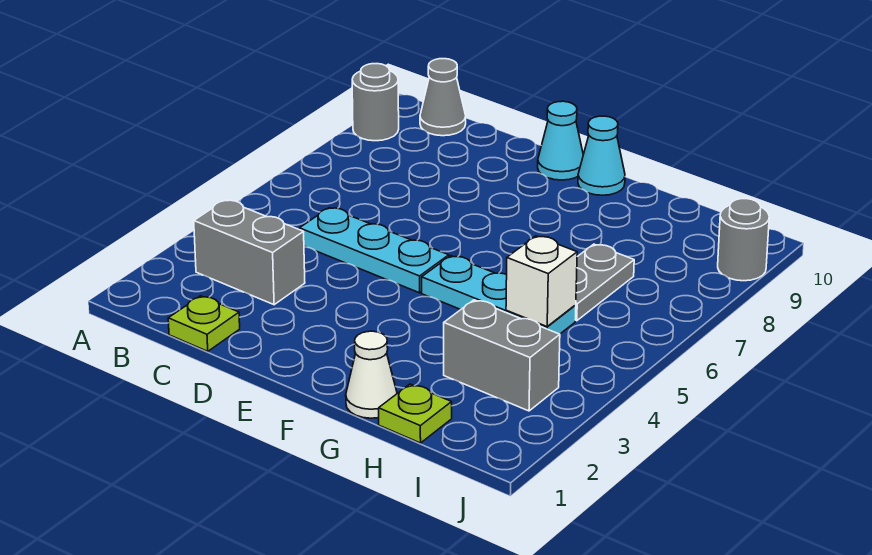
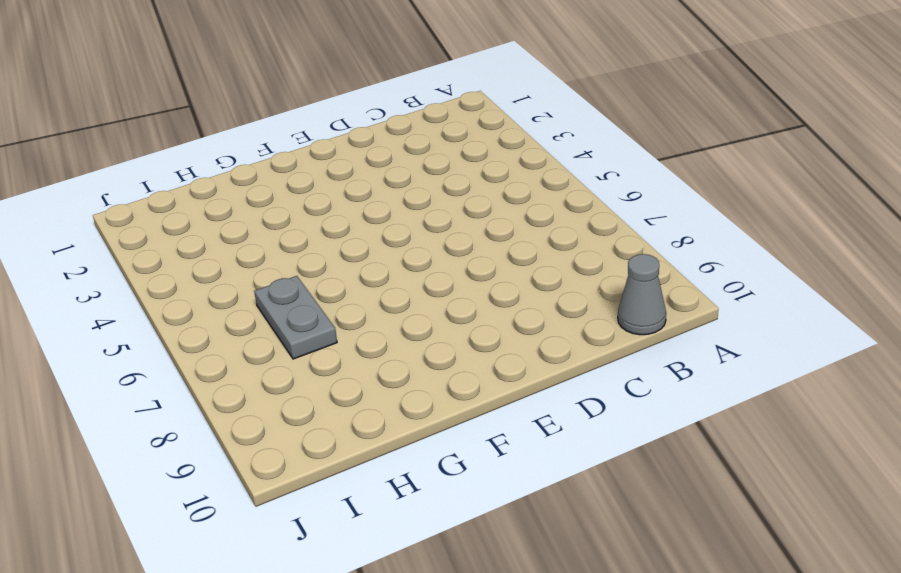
none -> grey 1x1 round brick [352,64,399,141]
none -> grey 1x2 brick [194,200,305,305]
none -> lime 1x1 plate [168,296,240,351]

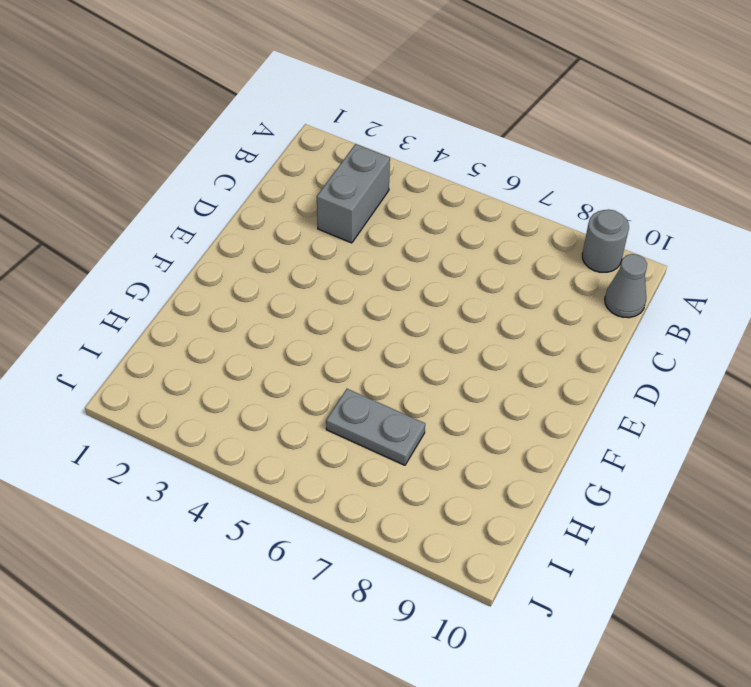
none -> lime 1x1 plate [168,296,240,351]
none -> cyan 1x3 plate [299,208,449,293]
none -> cyan 1x1 cone [538,101,583,180]

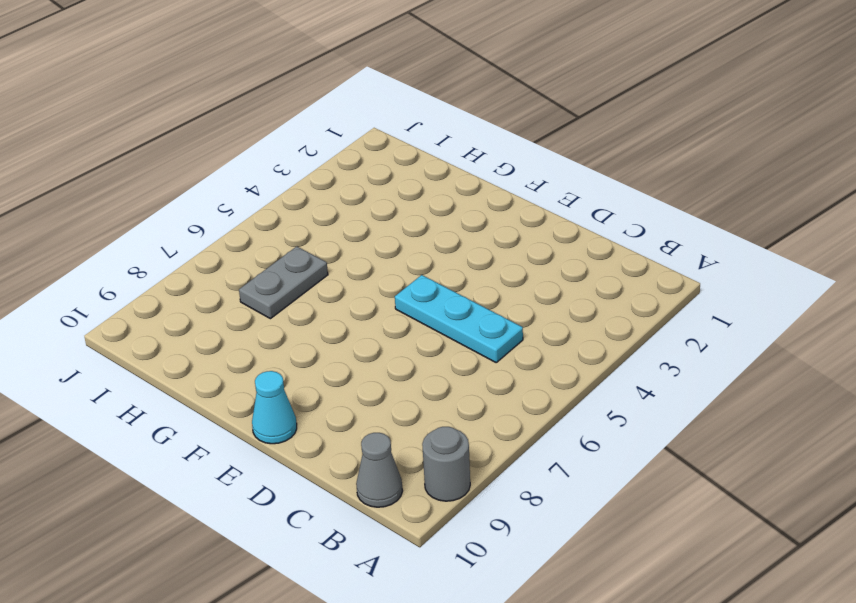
none -> grey 1x2 brick [194,200,305,305]
none -> lime 1x1 plate [168,296,240,351]
none -> cyan 1x3 plate [422,256,576,334]

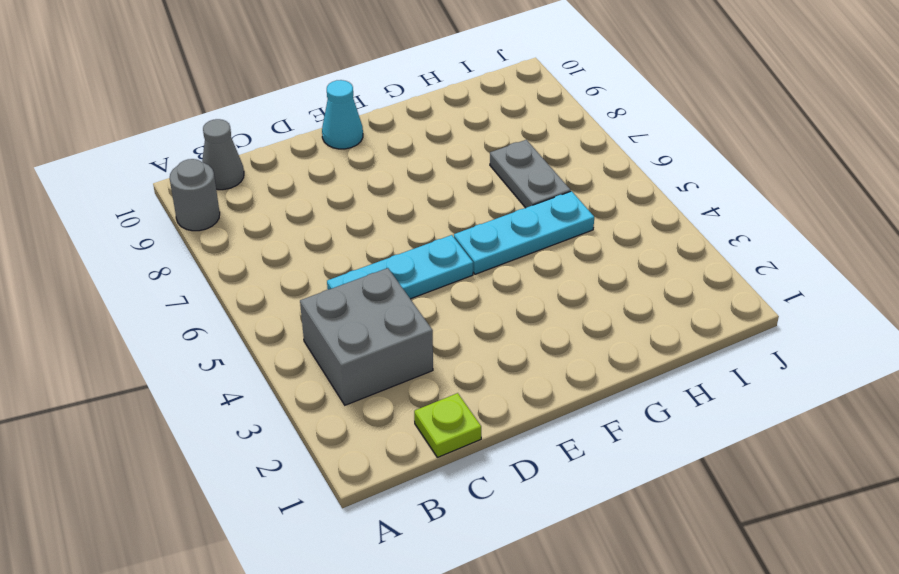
grey 2x2 brick [300,268,433,405] -> grey 1x2 brick [194,200,305,305]
none -> cyan 1x1 cone [578,116,625,195]
none -> white 1x1 cone [346,331,397,418]
none -> lime 1x1 plate [379,384,452,443]

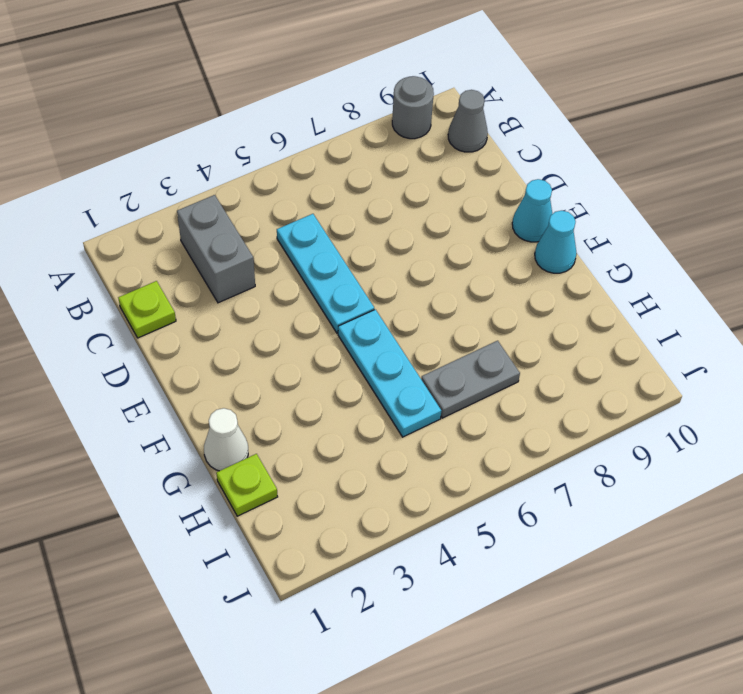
none -> grey 1x2 brick [444,300,560,411]
none -> grey 1x1 round brick [718,199,769,281]
none -> white 1x1 brick [506,236,577,327]

